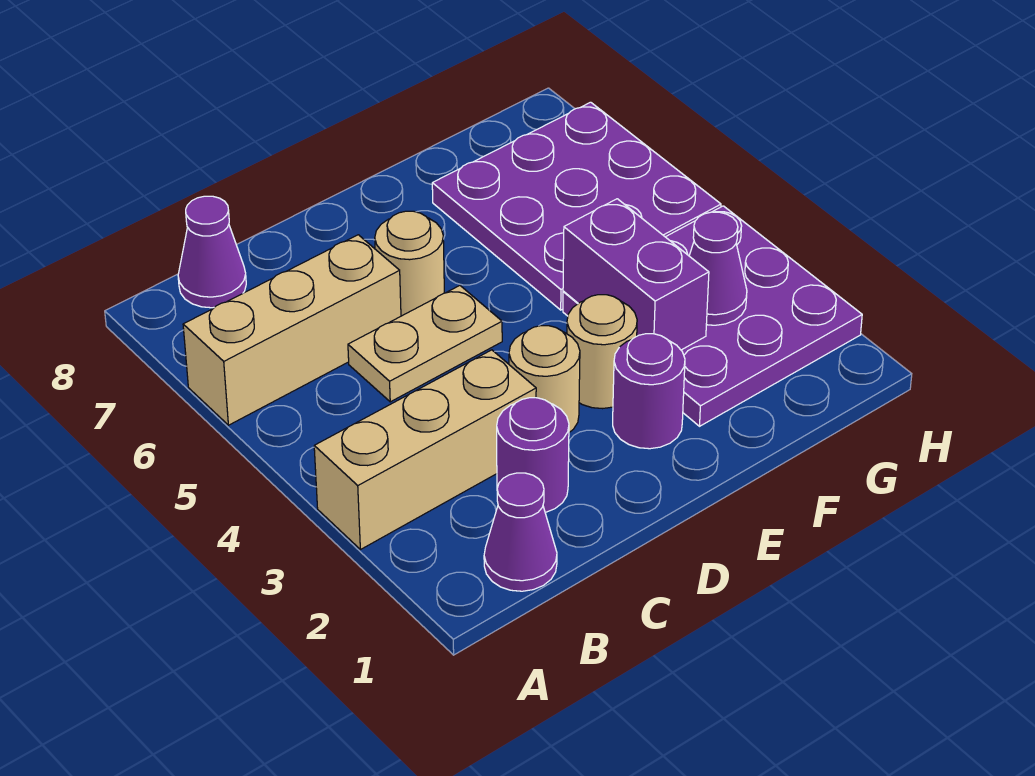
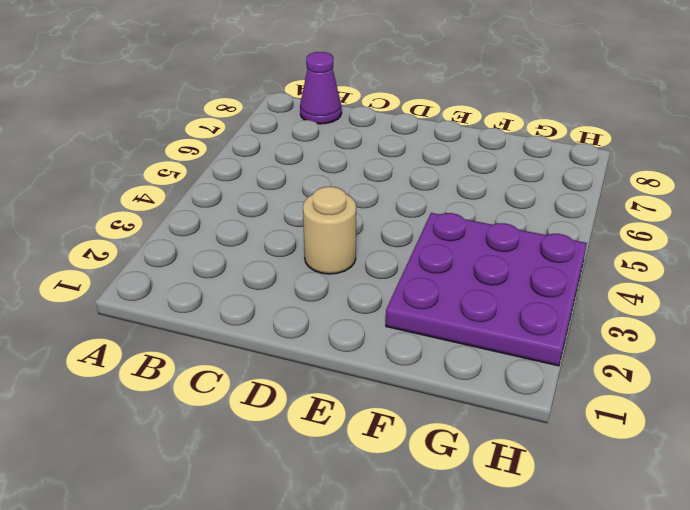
none -> tan 1x3 brick [314,350,536,550]
none -> tan 1x3 brick [183,235,401,425]
none -> purple 1x1 cone [484,473,557,591]

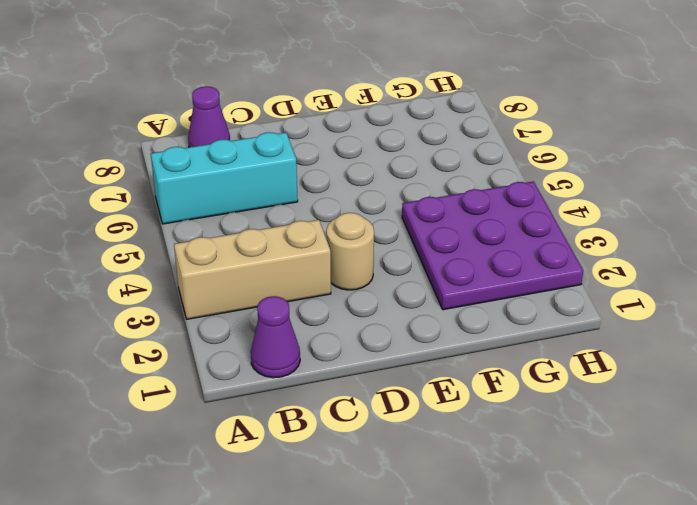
cyan 1x3 brick [151,132,298,224] -> tan 1x3 brick [183,235,401,425]
none -> purple 1x1 round brick [497,398,569,513]
none -> tan 1x2 plate [348,286,502,402]
none -> tan 1x1 round brick [375,211,444,316]

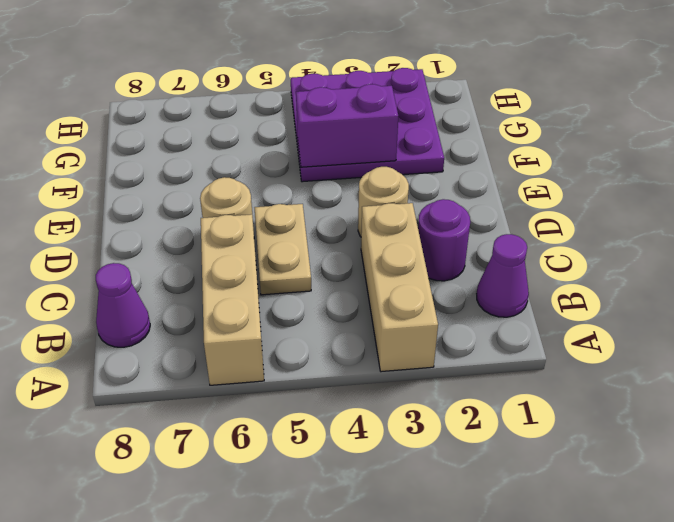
none -> purple 1x1 round brick [613,334,685,449]
none -> tan 1x1 round brick [567,295,637,409]
none -> purple 3x3 plate [432,102,721,310]

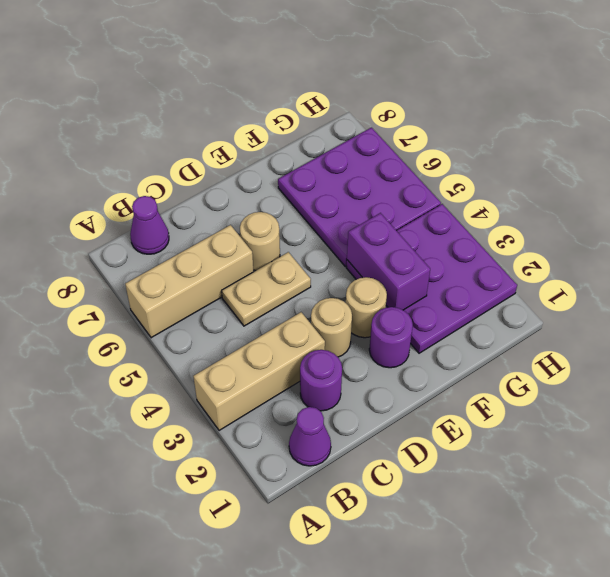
none -> purple 1x1 cone [689,212,747,325]

